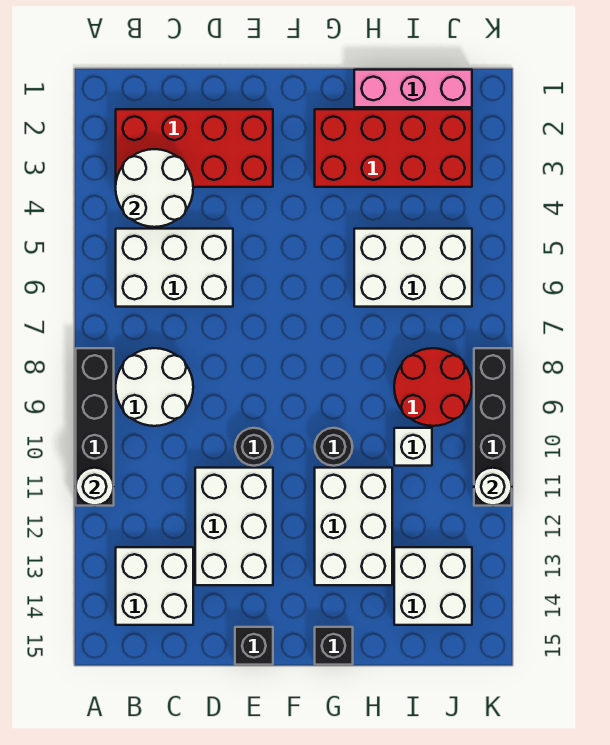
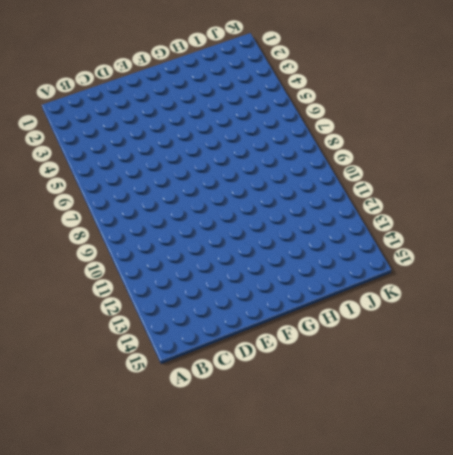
none -> black 1x4 brick [76,348,114,506]
none -> red 2x4 brick [116,109,273,187]
none -> white 2x3 brick [116,229,233,307]

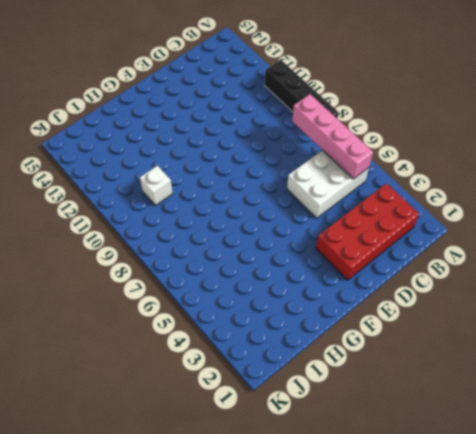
pink 1x4 brick [292,94,373,179] -> none
none -> white 2x2 round brick [116,348,193,426]
none -> white 2x2 brick [116,547,193,625]
none -> white 2x3 brick [195,468,273,585]

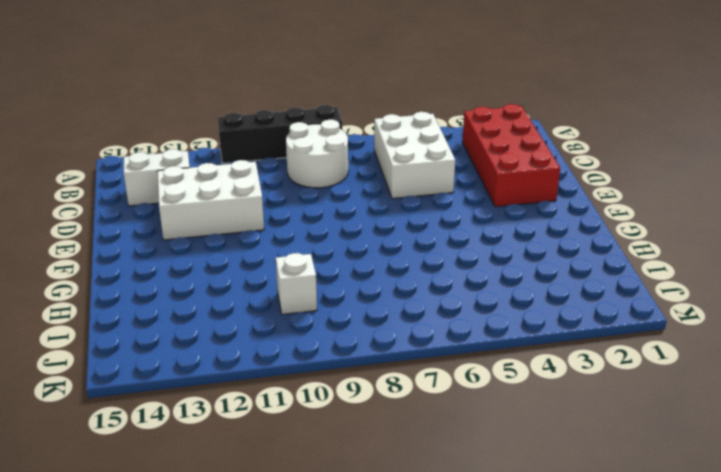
white 1x2 brick [124,149,190,206] -> white 2x2 brick [116,547,193,625]
none -> black 1x1 round brick [235,428,273,466]
none -> black 1x1 brick [235,627,273,665]
none -> red 2x4 brick [315,109,472,187]

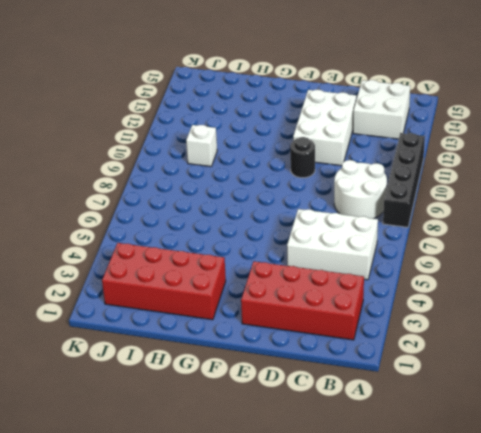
none -> black 1x1 brick [235,627,273,665]
none -> black 1x1 round brick [315,428,352,466]
none -> white 2x3 brick [315,468,392,585]

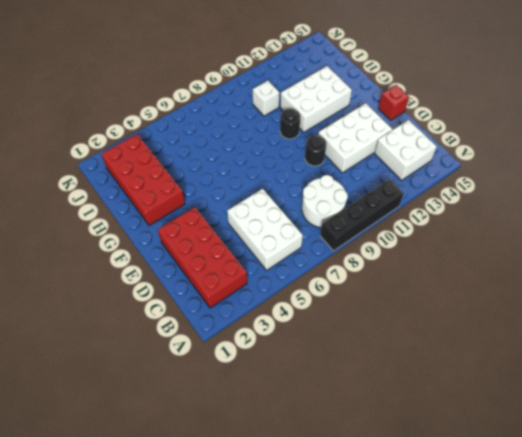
red 1x1 brick [378,85,409,121] -> black 1x1 brick [235,627,273,665]
none -> black 1x1 brick [315,627,353,665]
none -> pink 1x3 brick [354,70,472,107]
none -> white 2x3 brick [354,229,472,307]

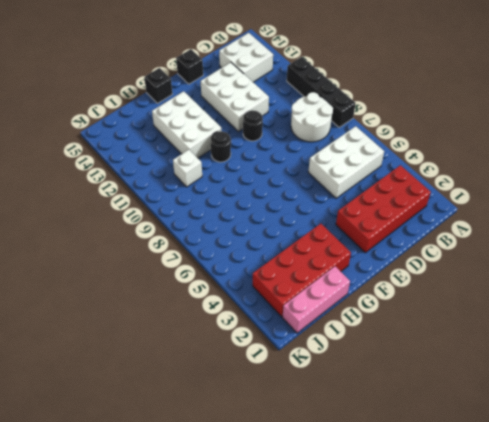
none -> white 2x3 brick [354,229,472,307]
none -> red 2x2 round brick [394,348,472,426]
none -> white 2x2 brick [394,547,472,625]

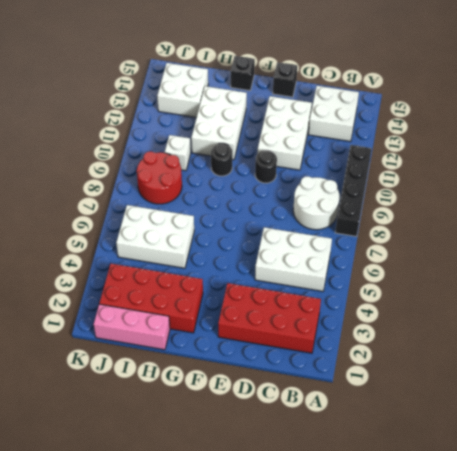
none -> black 1x4 brick [474,348,512,506]
none -> white 1x1 round brick [76,468,114,506]
none -> white 2x2 round brick [116,149,193,227]

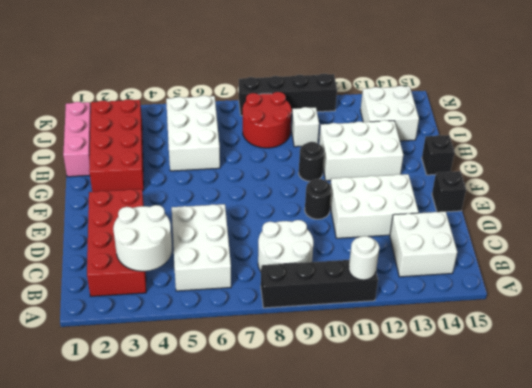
none -> white 1x1 round brick [474,468,512,506]

